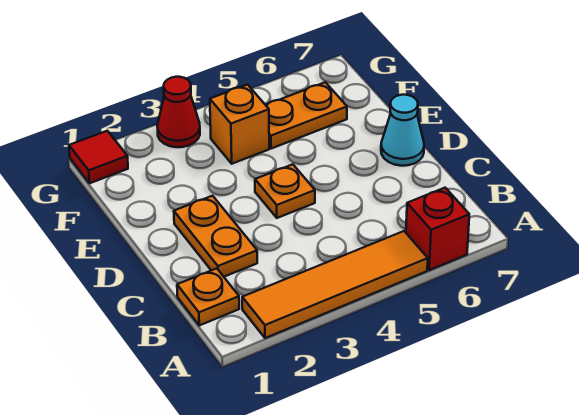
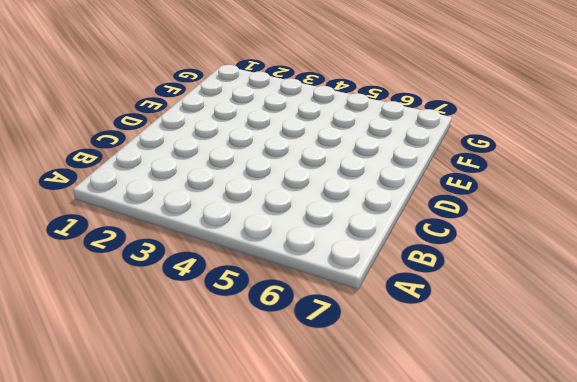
none -> orange 1x4 tile [242,231,428,338]
none -> red 1x1 brick [406,188,469,270]

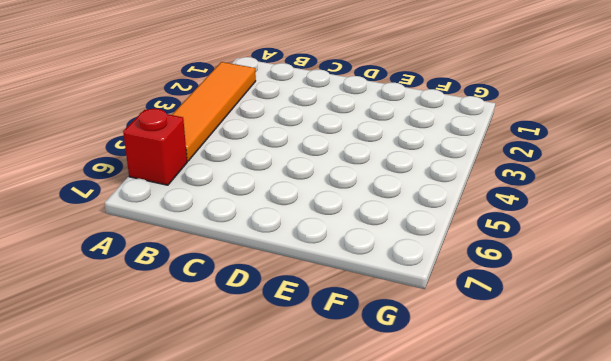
none -> orange 1x1 plate [177,268,239,325]
none -> orange 1x2 plate [174,196,257,277]

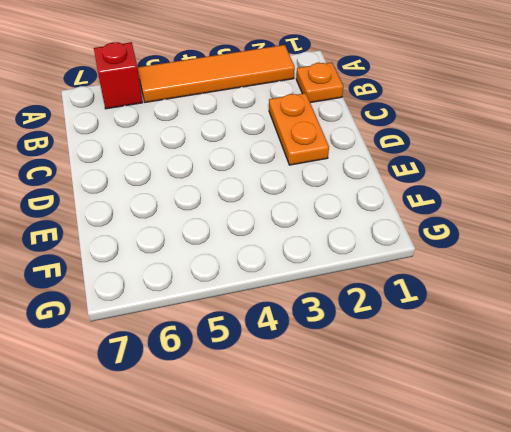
none -> orange 1x1 plate [255,164,315,218]
none -> cyan 1x1 cone [381,95,424,166]

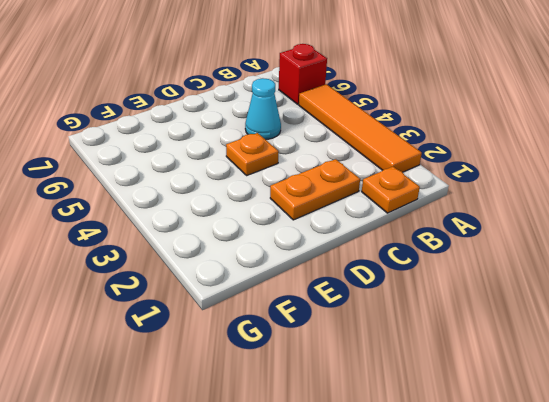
cyan 1x1 cone [245,78,281,140] -> cyan 1x1 cone moved to [381,95,424,166]
none -> orange 1x1 brick [210,85,269,164]
none -> orange 1x2 plate [266,82,347,149]

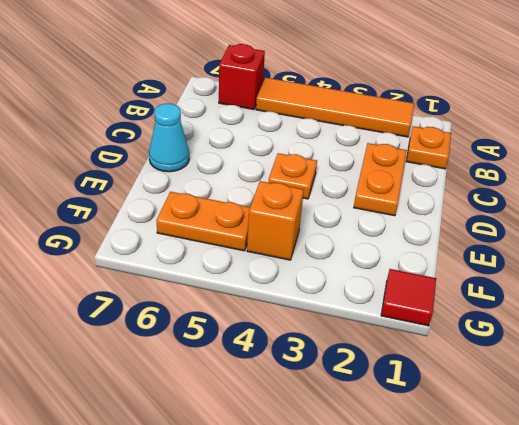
none -> red 1x1 cone [157,77,200,147]

